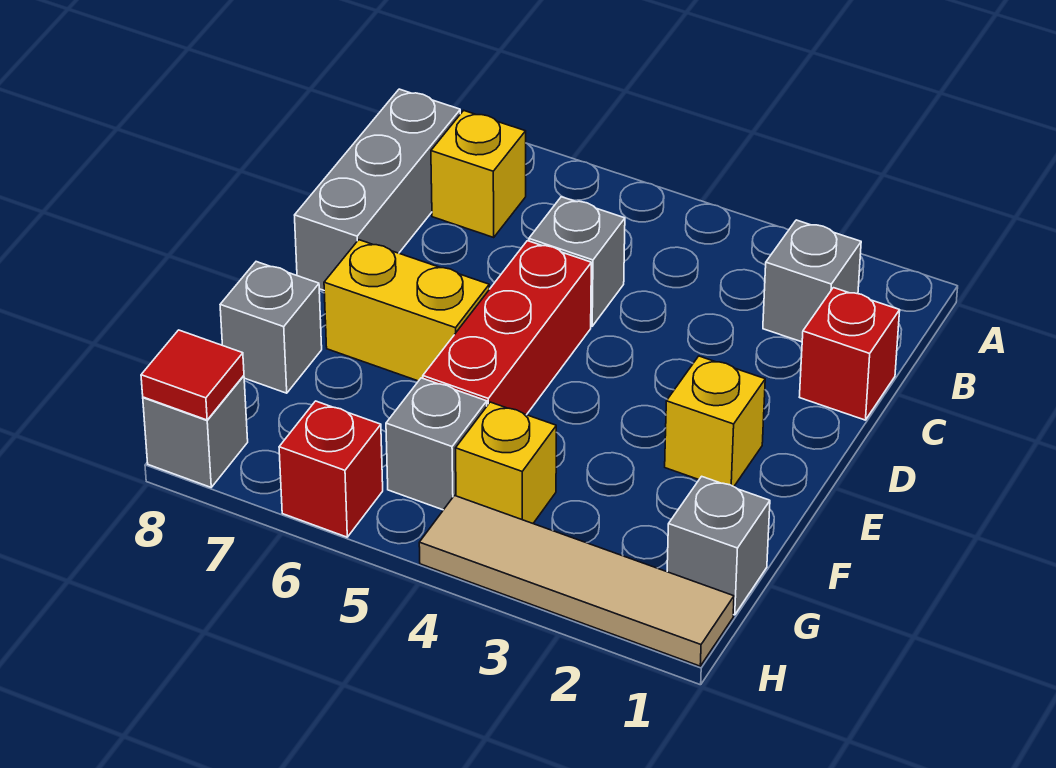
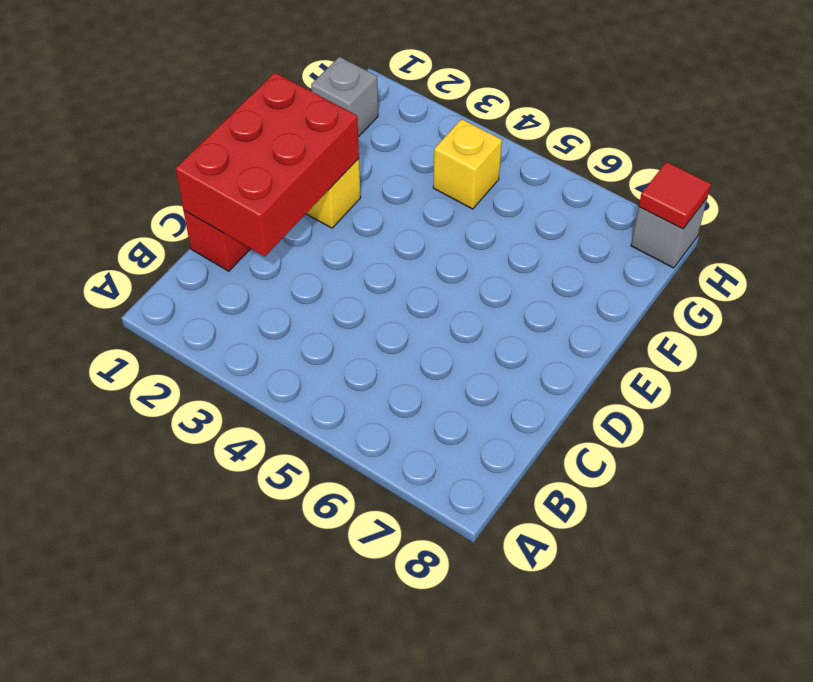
red 2x3 brick [176,73,359,257] -> none
none -> grey 1x1 brick [763,220,861,342]
none -> yellow 1x1 brick [431,110,526,237]
none -> grey 1x3 brick [295,89,460,290]

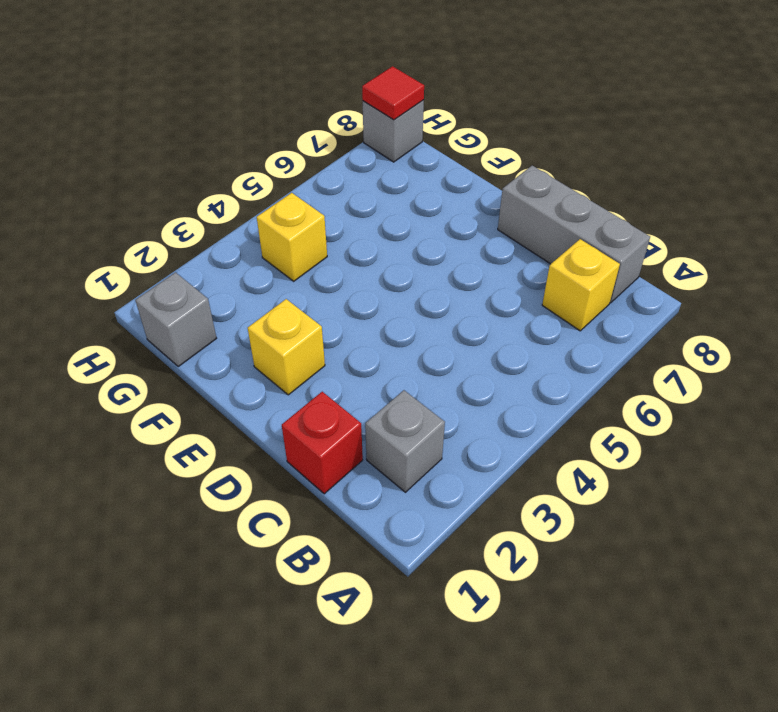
none -> grey 1x1 brick [529,197,625,326]
none -> red 1x3 brick [423,241,591,415]
none -> yellow 1x2 brick [324,240,489,381]

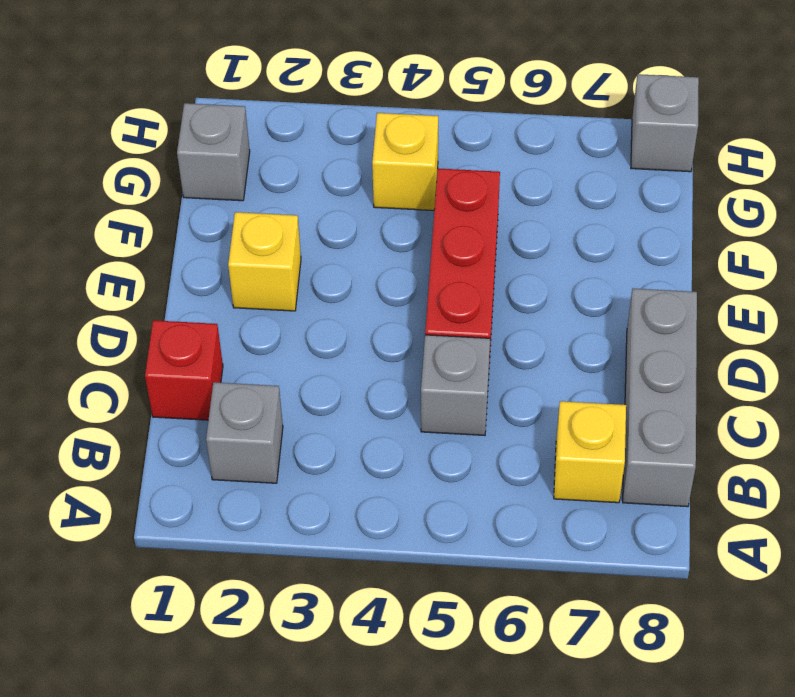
none -> yellow 1x2 brick [324,240,489,381]
none -> grey 1x1 brick [220,262,322,393]
none -> grey 1x1 brick [386,378,487,510]

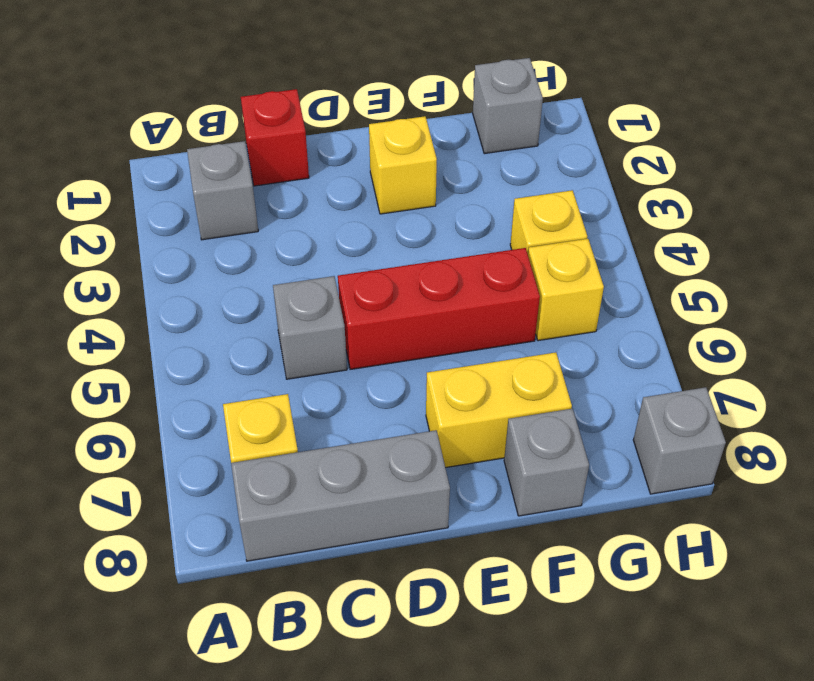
yellow 1x2 brick [426,352,572,468] -> yellow 1x2 brick turned to [324,240,489,381]
yellow 1x1 brick [528,239,604,341] -> grey 1x1 brick [386,378,487,510]
none -> tan 1x4 tile [419,496,734,666]
none -> red 1x1 brick [279,401,383,537]
none -> red 1x1 tile [141,330,244,420]

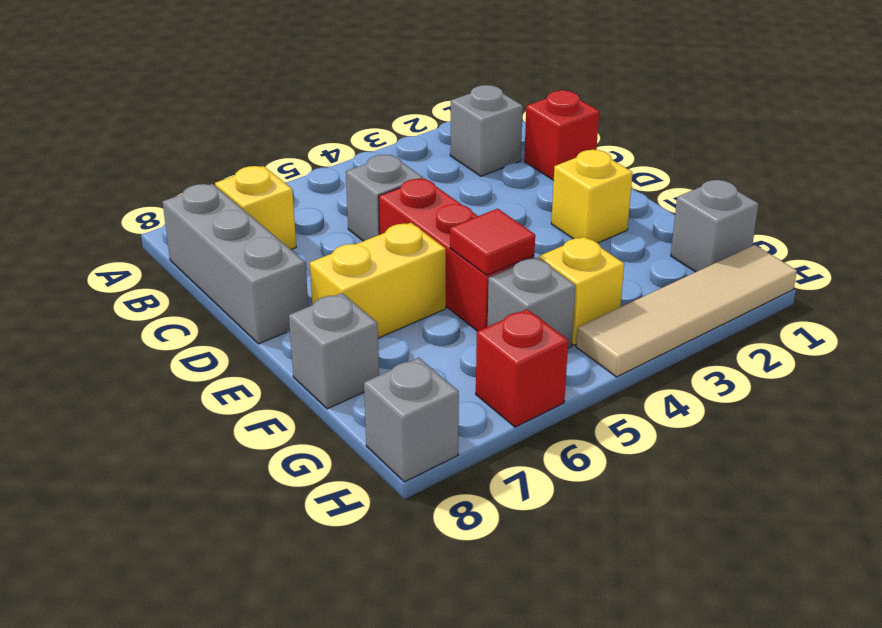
red 1x1 tile [450,209,535,275] -> red 1x1 tile moved to [141,330,244,420]

